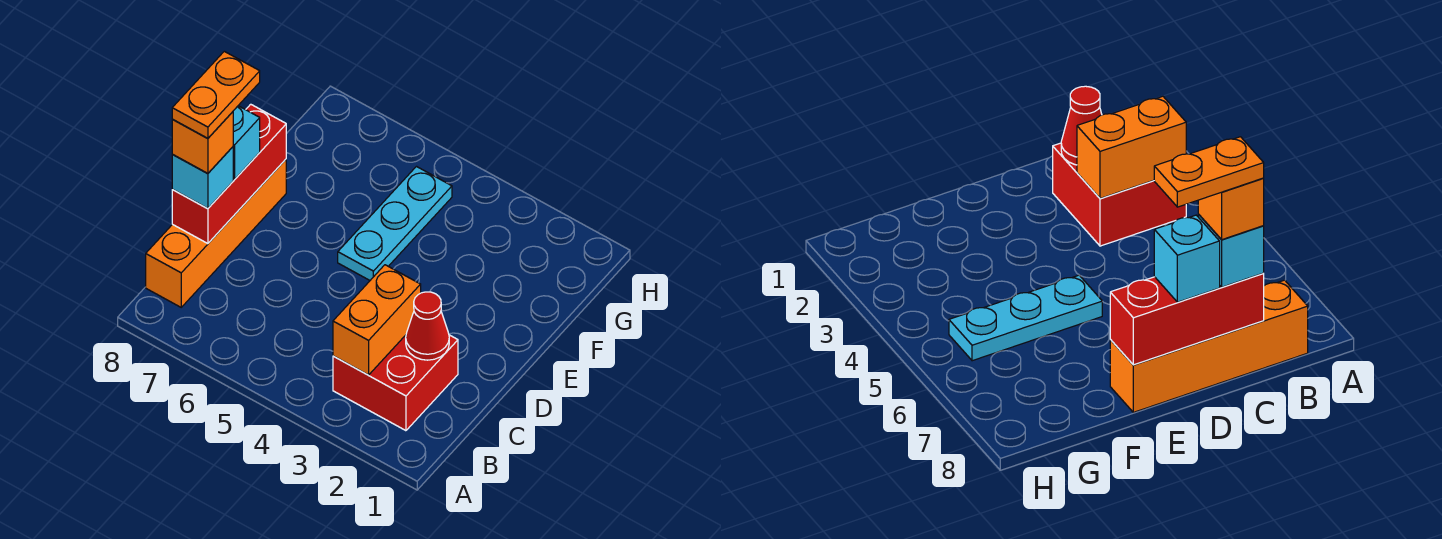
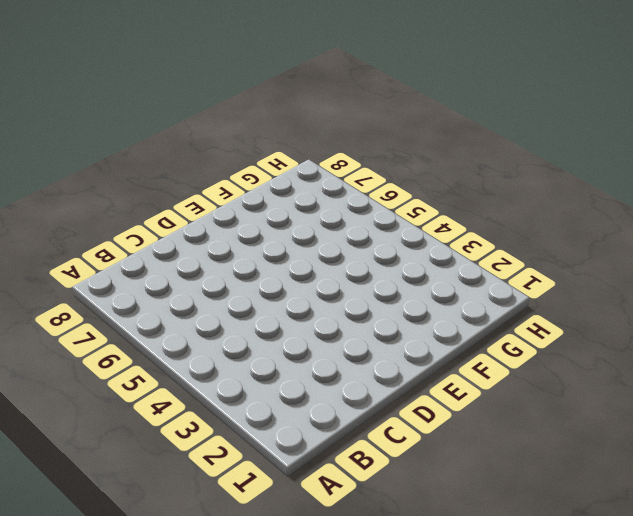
none -> red 2x2 brick [333,335,458,431]
none -> orange 1x4 brick [146,159,286,307]

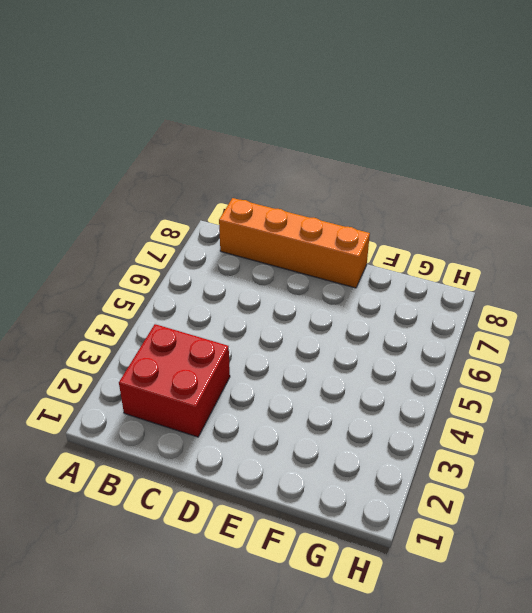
none -> cyan 1x3 plate [338,167,452,280]
none -> orange 1x2 brick [333,265,421,375]

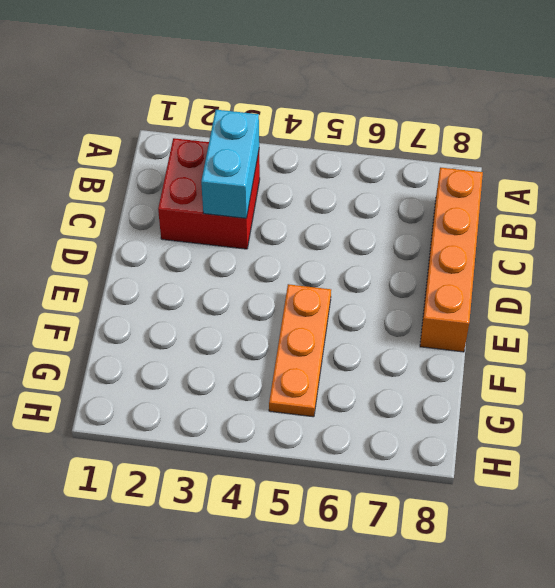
cyan 1x2 brick [201,110,259,218] -> orange 1x2 brick [333,265,421,375]
orange 1x3 plate [269,284,331,417] -> cyan 1x3 plate [338,167,452,280]
none -> red 1x1 cone [406,292,449,360]
none -> red 1x3 brick [172,104,286,244]

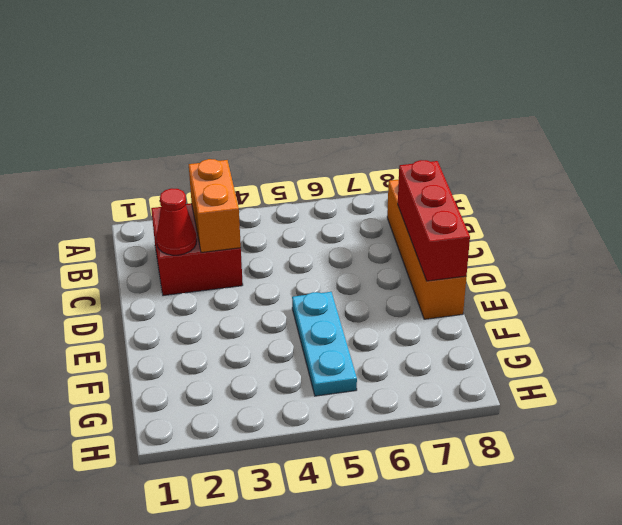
none -> cyan 1x1 brick [172,147,233,209]
none -> cyan 1x1 brick [233,106,260,180]

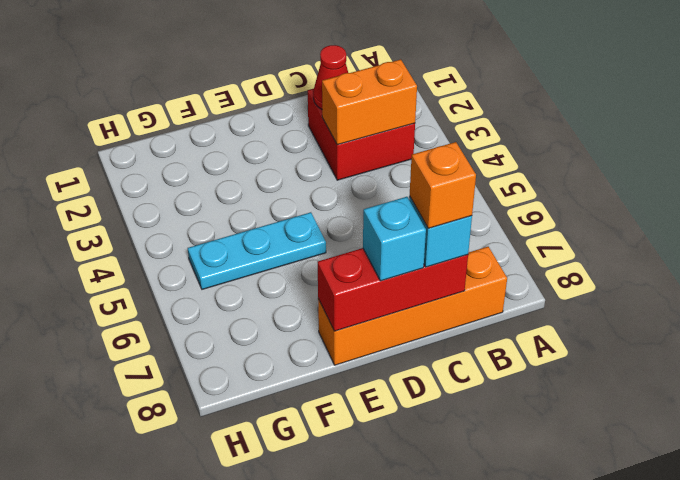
none -> orange 1x2 plate [172,51,260,138]

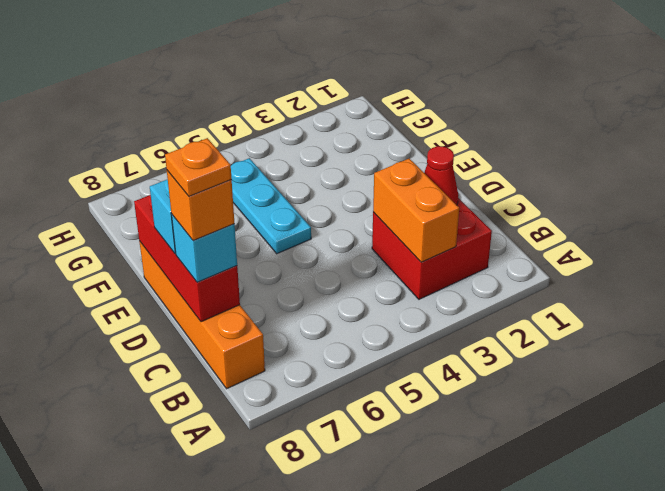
orange 1x1 plate [165,138,232,196] -> orange 1x2 plate [172,51,260,138]

